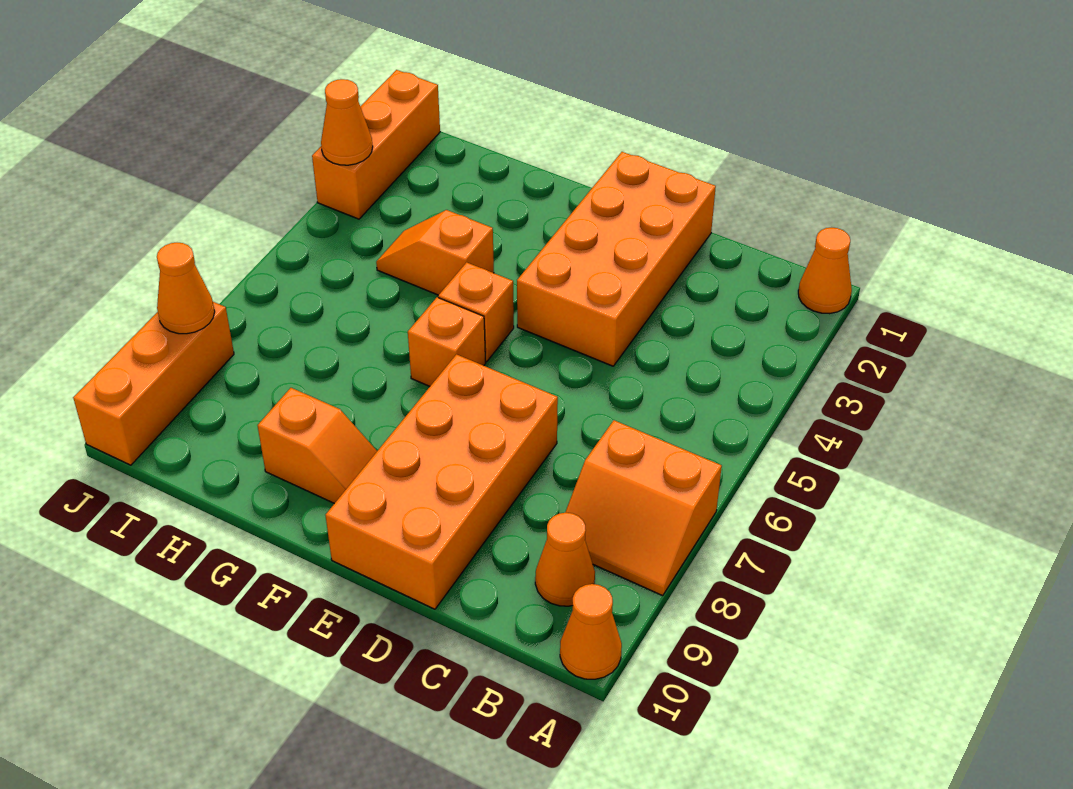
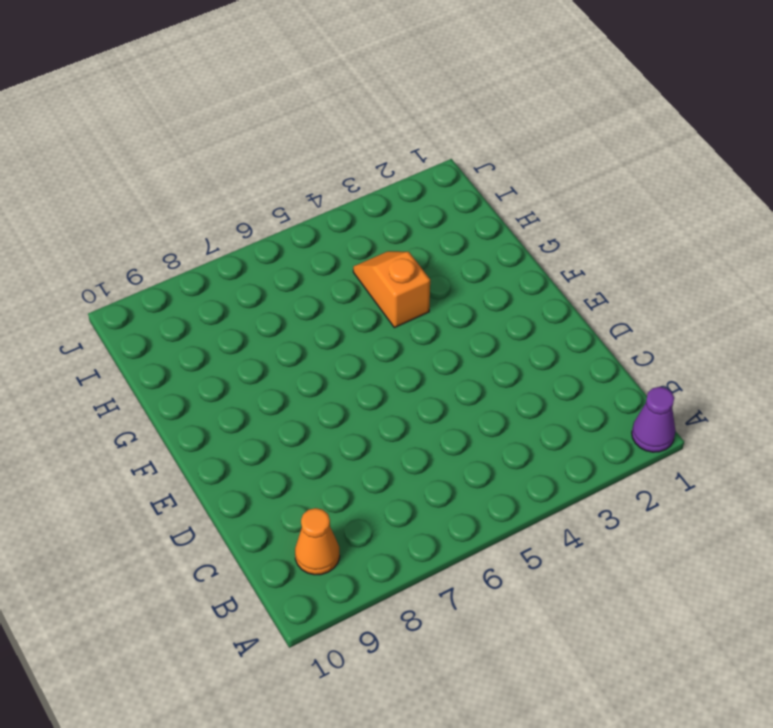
purple 1x1 cone [632,387,676,452] -> orange 1x1 cone [798,228,852,314]
none -> orange 2x2 slope [565,420,722,596]
none -> orange 1x1 cone [560,584,622,679]
none -> orange 2x4 brick [517,152,716,366]

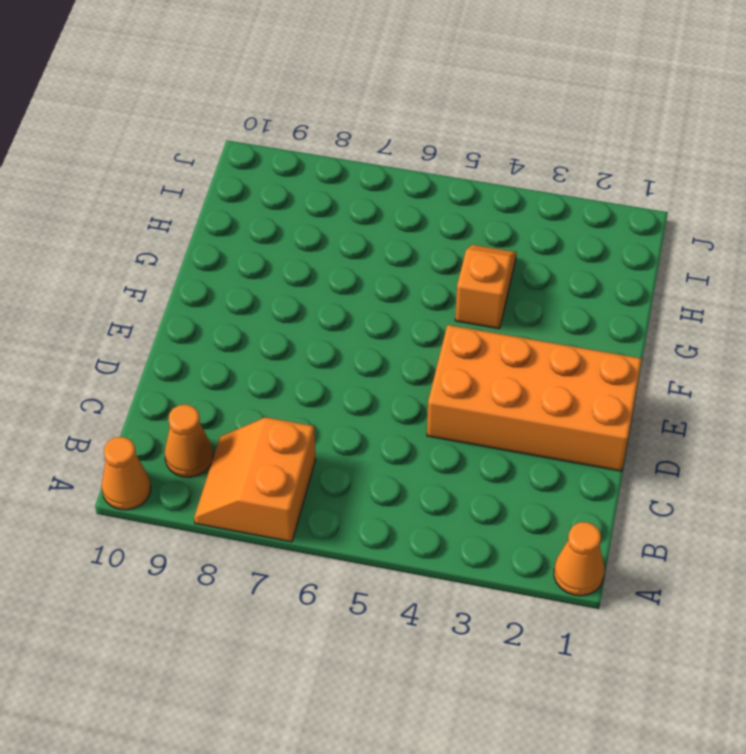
none -> orange 2x4 brick [326,354,558,609]
none -> orange 1x1 brick [438,262,514,362]
none -> orange 1x1 brick [408,297,486,386]

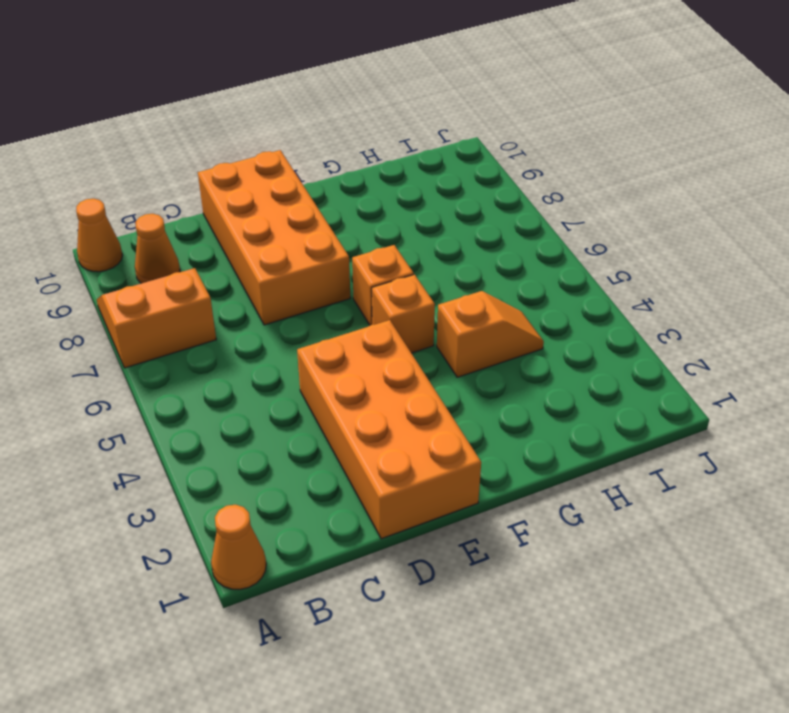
none -> orange 1x2 slope [258,388,377,503]
none -> orange 1x3 brick [312,70,440,219]
none -> orange 1x3 brick [73,302,234,465]

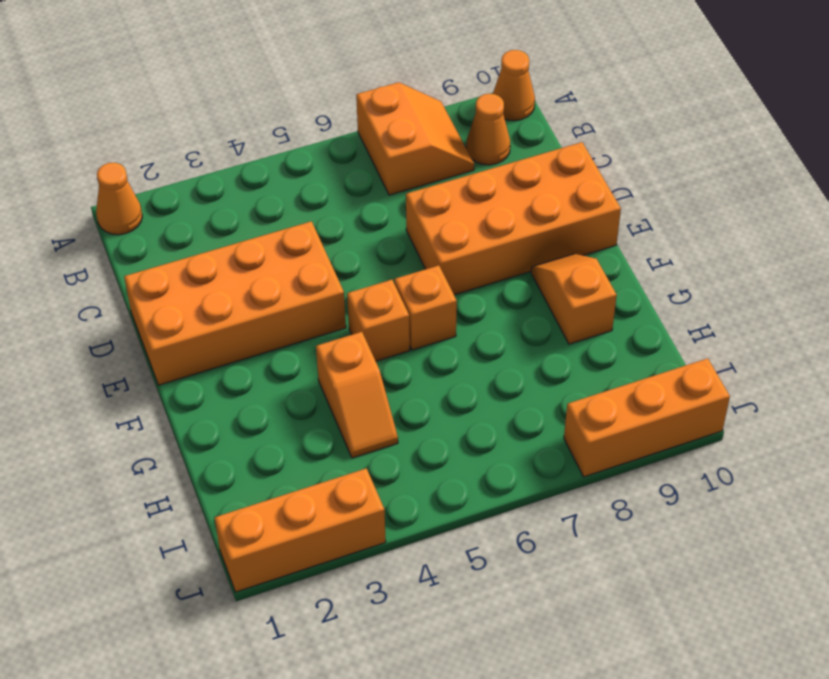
none -> orange 1x1 cone [321,79,373,165]
none -> orange 1x1 cone [157,243,215,334]

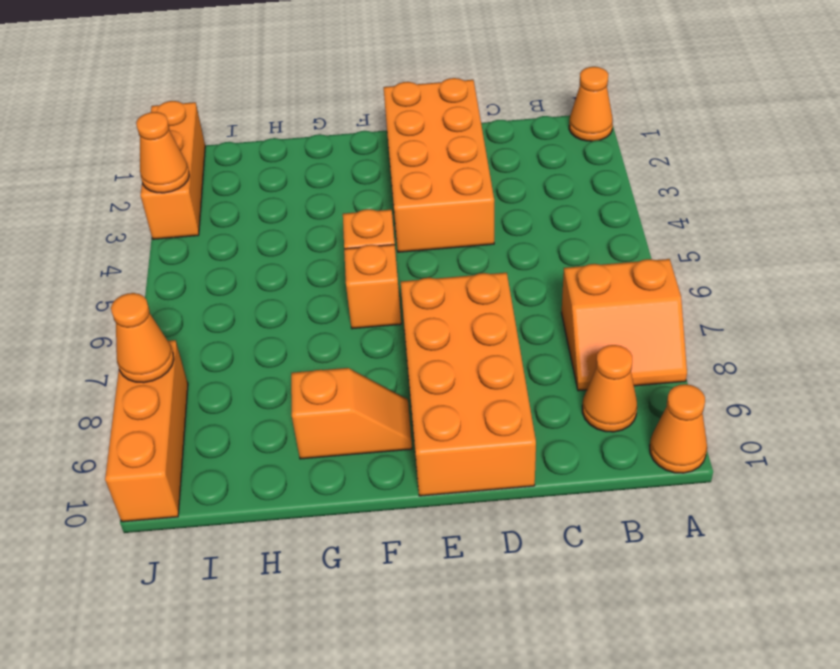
none -> orange 1x2 slope [376,210,494,295]

